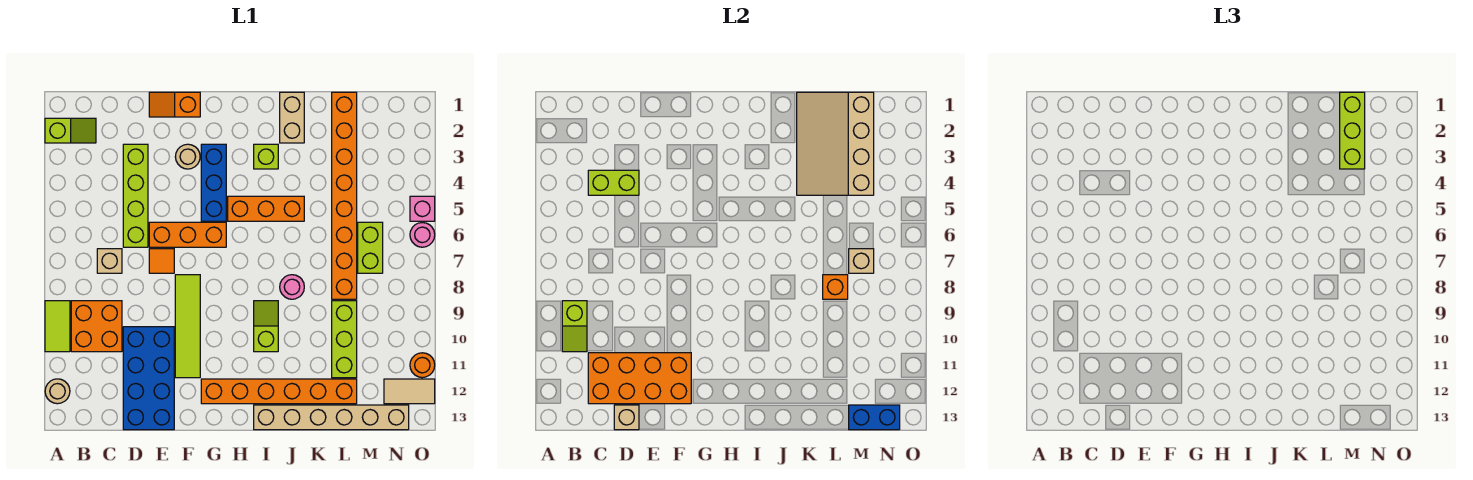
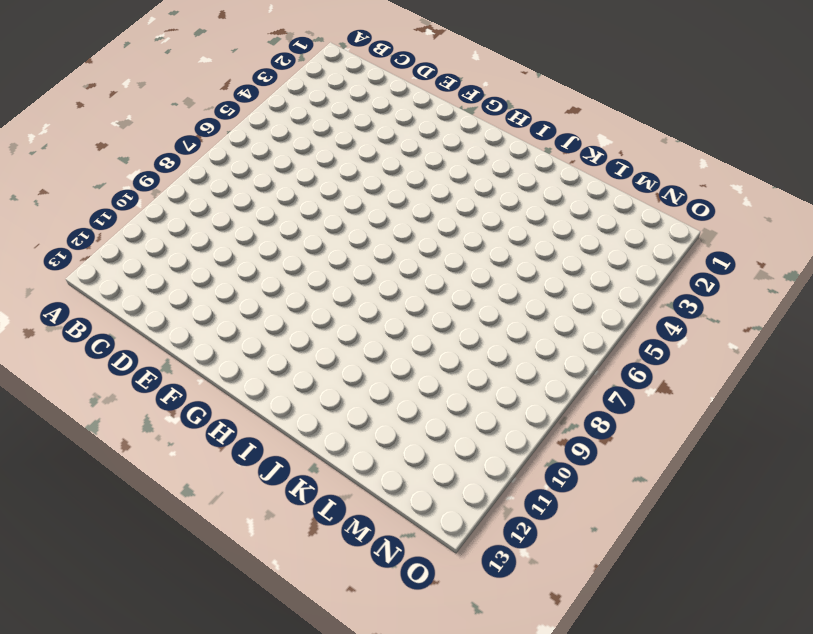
none -> lime 1x2 slope [45,118,96,143]
none -> lime 1x2 tile [45,301,70,352]
none -> tan 1x1 round brick [45,379,70,404]
none -> orange 2x2 brick [71,301,122,352]

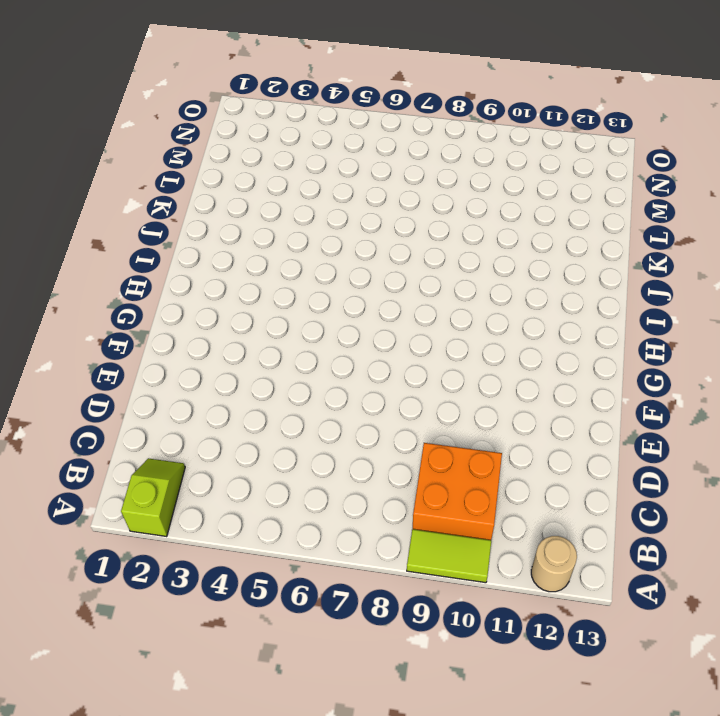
none -> tan 1x1 brick [97,249,122,273]
none -> lime 1x4 brick [123,144,148,247]
none -> blue 2x4 brick [123,327,174,430]
none -> orange 1x2 slope [149,92,200,117]

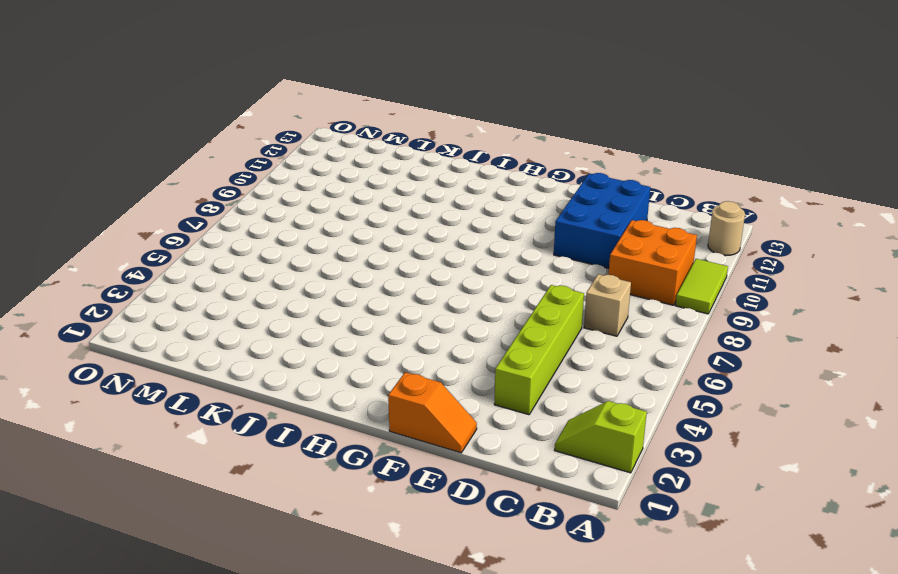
blue 2x3 brick [554,173,650,268] -> blue 2x4 brick [123,327,174,430]
none -> orange 1x3 brick [149,222,226,247]
none -> orange 1x1 tile [149,249,174,273]
none -> tan 1x1 round brick [175,144,200,169]
none -> lime 1x4 tile [175,275,200,378]

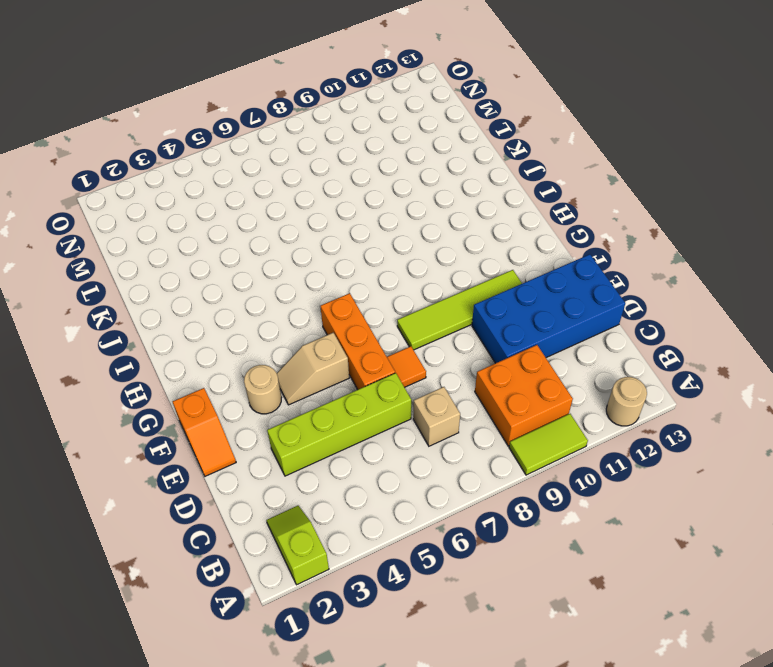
tan 1x2 slope [277,333,349,405] -> none
none -> blue 1x3 brick [201,144,226,221]
none -> orange 1x6 brick [201,379,357,404]
none -> orange 1x3 brick [228,196,304,221]
none -> lime 1x1 brick [254,144,278,169]

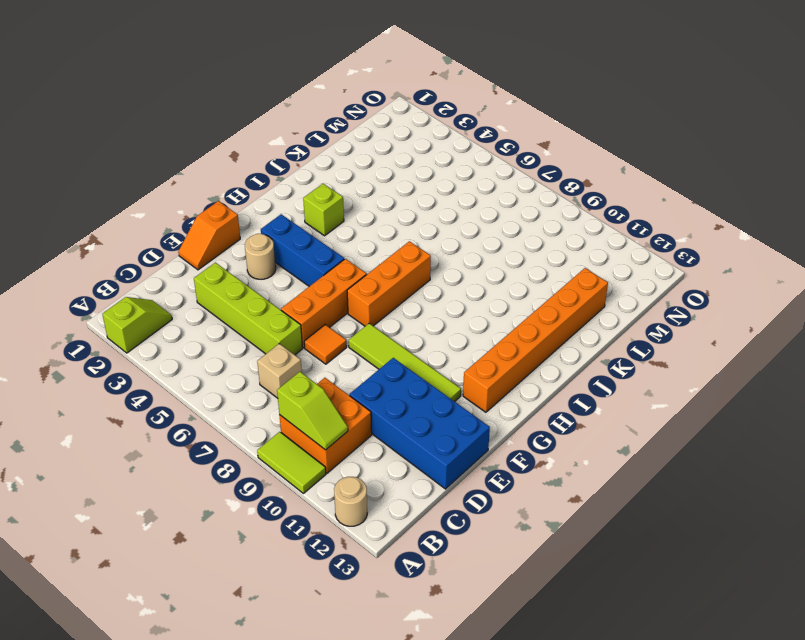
orange 1x3 brick [347,241,431,326] -> orange 1x3 brick moved to [228,196,304,221]
none -> lime 1x2 slope [254,301,278,352]
none -> tan 1x6 brick [254,405,409,430]
none -> tan 1x2 brick [280,92,304,143]
none -> pink 1x1 round brick [280,275,304,299]

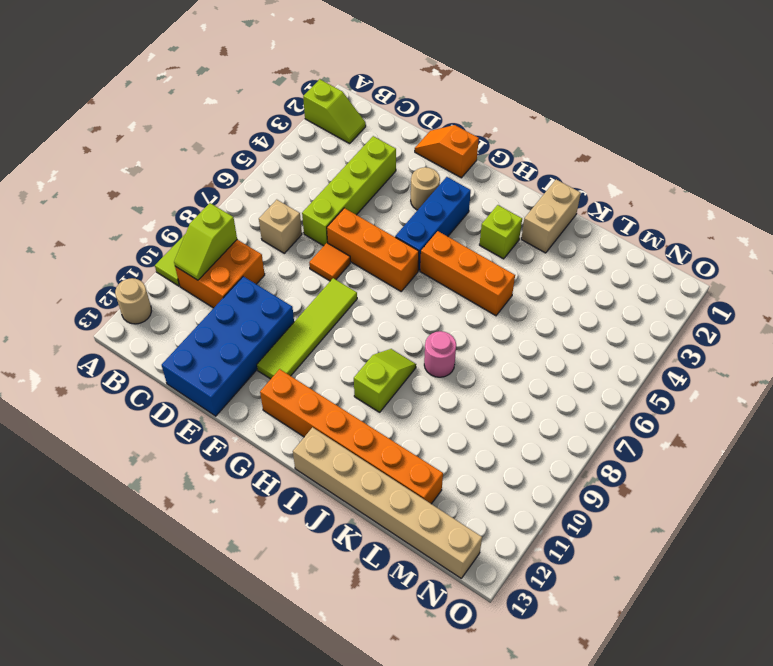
none -> orange 1x8 brick [332,92,357,299]
none -> lime 1x3 brick [332,301,357,378]
none -> lime 1x2 brick [358,222,383,273]
none -> tan 1x2 tile [384,379,435,404]

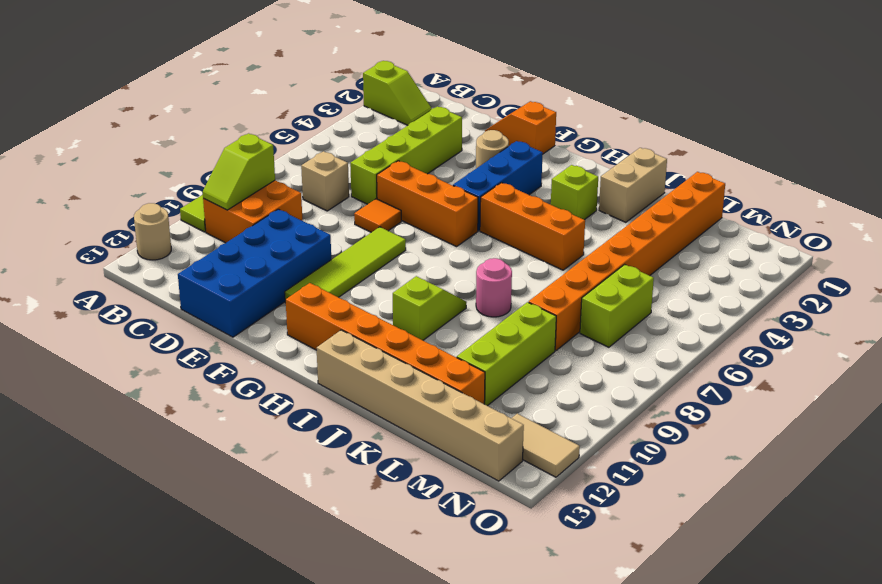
none -> pink 1x1 brick [410,196,435,221]
none -> pink 1x1 round brick [410,223,435,247]
none -> orange 1x1 round brick [410,353,435,378]
none -> lime 1x2 brick [588,170,639,195]

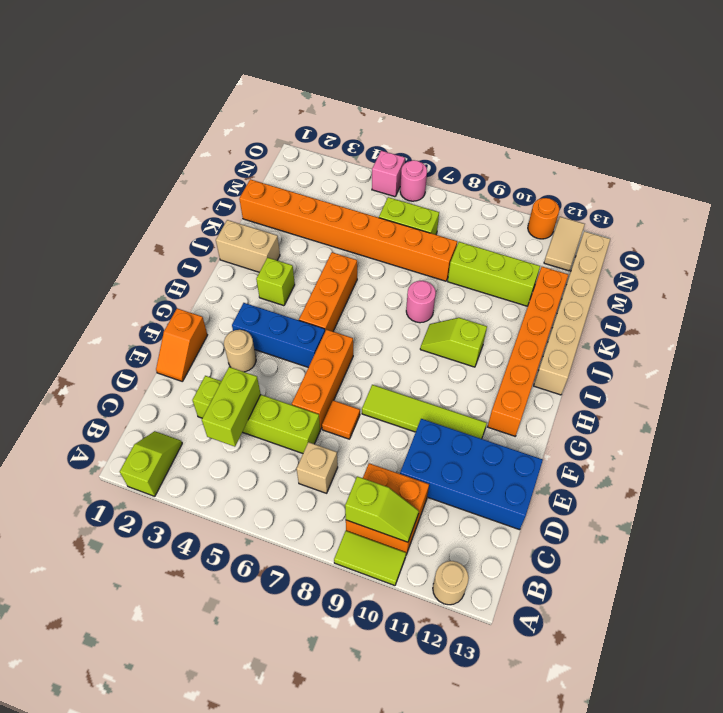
none -> orange 2x4 brick [588,353,691,404]
none -> tan 1x1 brick [614,405,639,430]
none -> tan 3x4 slope [797,92,874,195]
none -> orange 1x1 brick [823,275,848,299]

